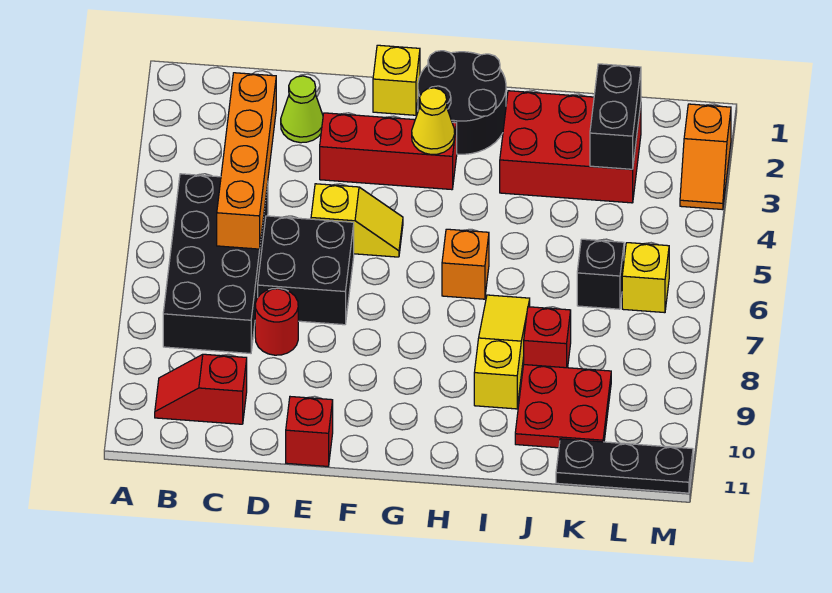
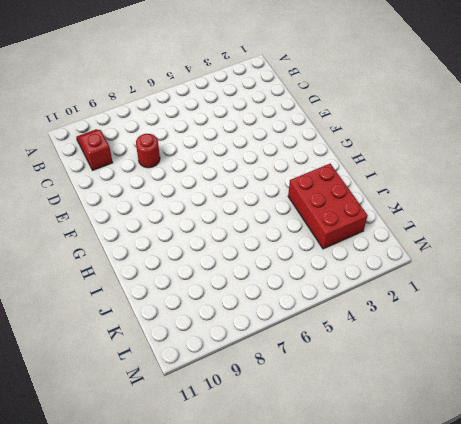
none -> black 2x4 brick [163,174,268,353]
none -> lime 1x1 cone [281,76,323,143]
none -> black 2x2 brick [258,216,354,325]

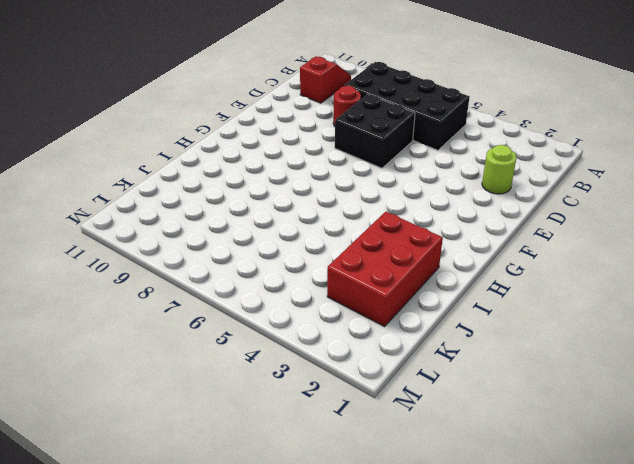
lime 1x1 round brick [482,145,516,194] -> lime 1x1 cone [281,76,323,143]
none -> red 1x3 brick [320,113,457,190]
none -> yellow 1x2 slope [311,184,403,257]
none -> red 1x1 brick [286,397,333,466]

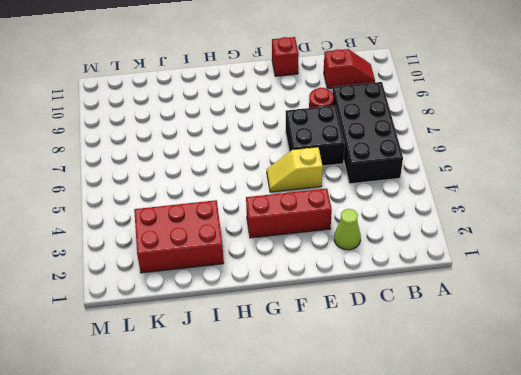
none -> yellow 1x1 brick [373,45,420,115]
none -> black 2x2 round brick [418,51,506,154]
none -> orange 1x1 brick [442,229,489,299]

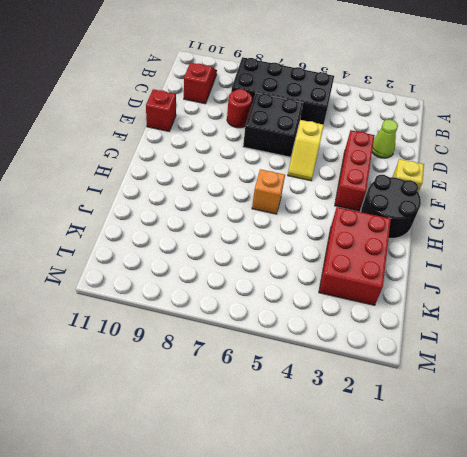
none -> yellow 1x3 slope [474,295,530,409]
none -> red 1x1 brick [524,307,571,368]
none -> red 2x2 plate [515,365,611,448]

